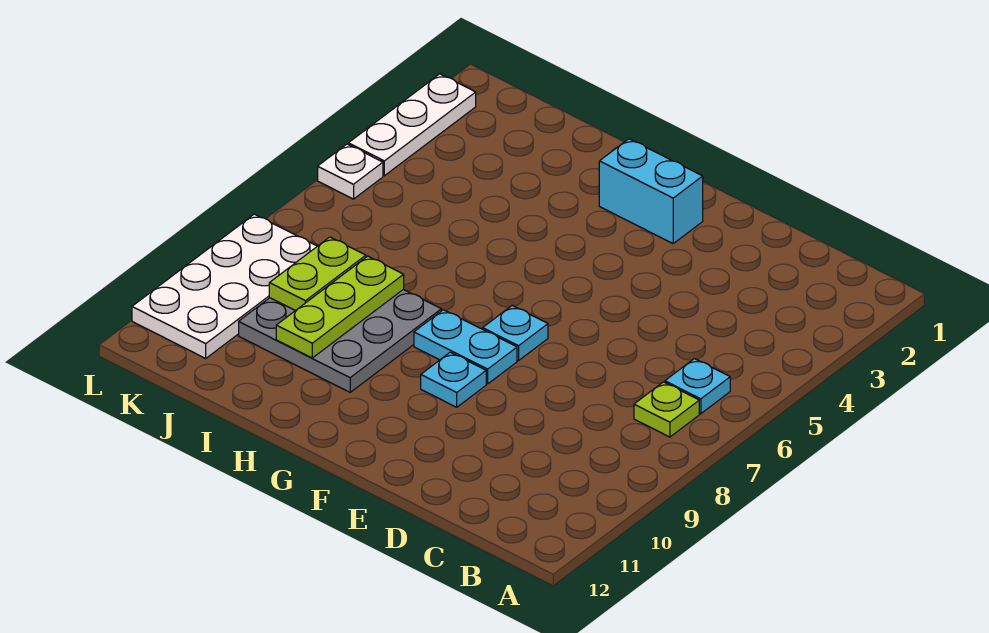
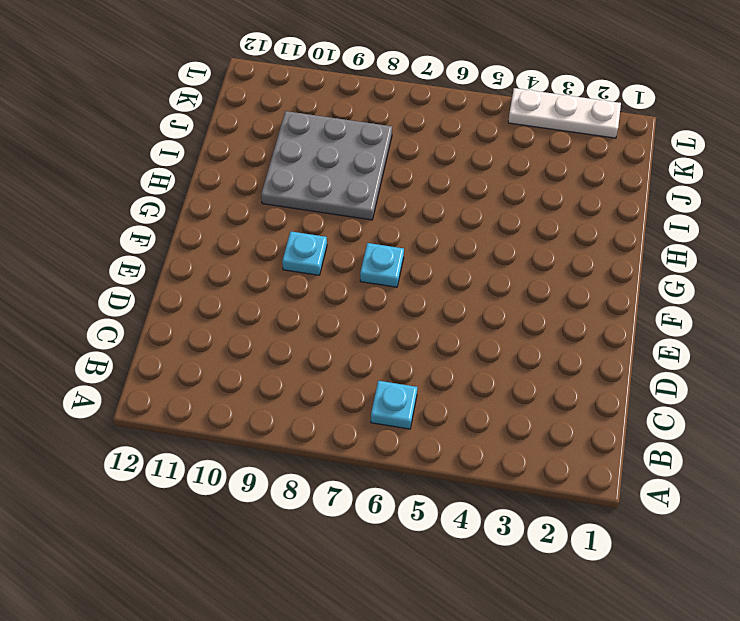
none -> lime 1x1 plate [634,382,699,437]
none -> cyan 1x2 brick [599,139,703,243]
none -> cyan 1x2 plate [414,310,517,384]

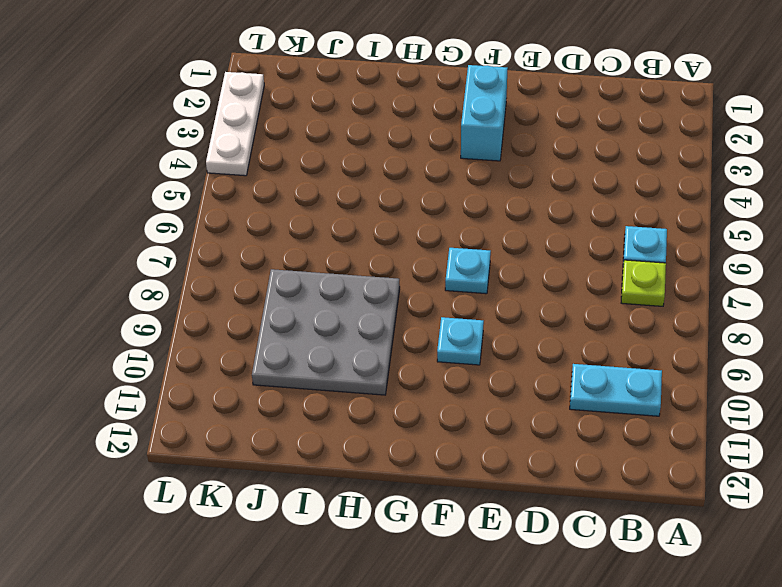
cyan 1x2 plate [570,364,662,416] -> cyan 1x2 plate moved to [414,310,517,384]
cyan 1x2 brick [461,65,508,161] -> cyan 1x2 brick turned to [599,139,703,243]
none -> white 2x4 plate [132,214,317,358]
none -> white 1x1 plate [318,144,383,199]
none -> lime 1x3 plate [276,256,404,358]

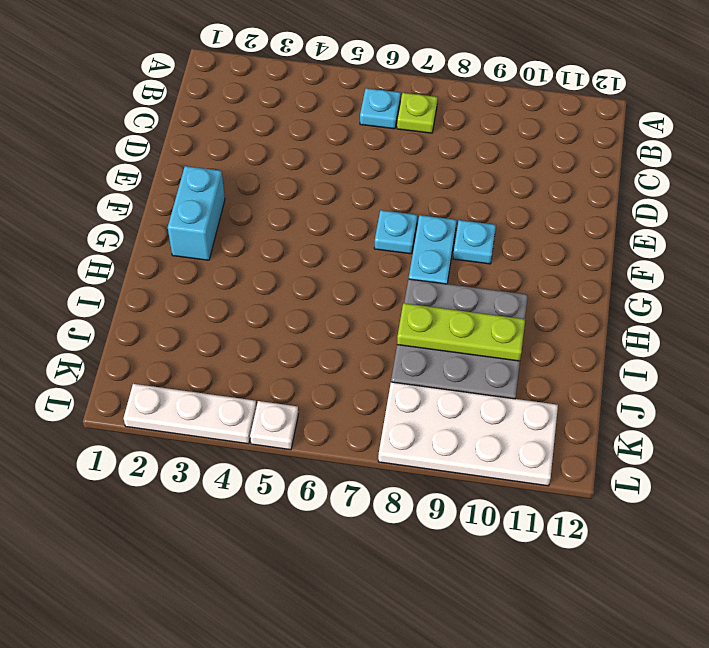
none -> lime 1x2 plate [269,237,366,311]

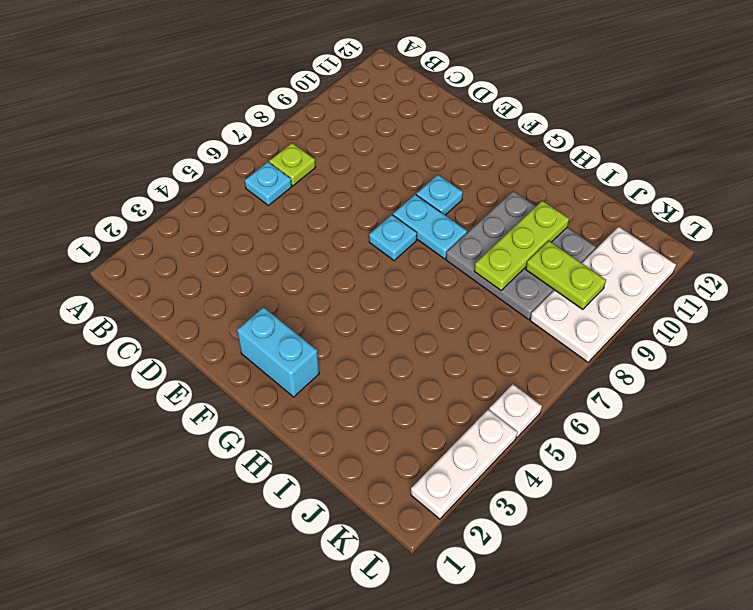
lime 1x2 plate [526,241,606,310] -> lime 1x2 plate turned to [269,237,366,311]

